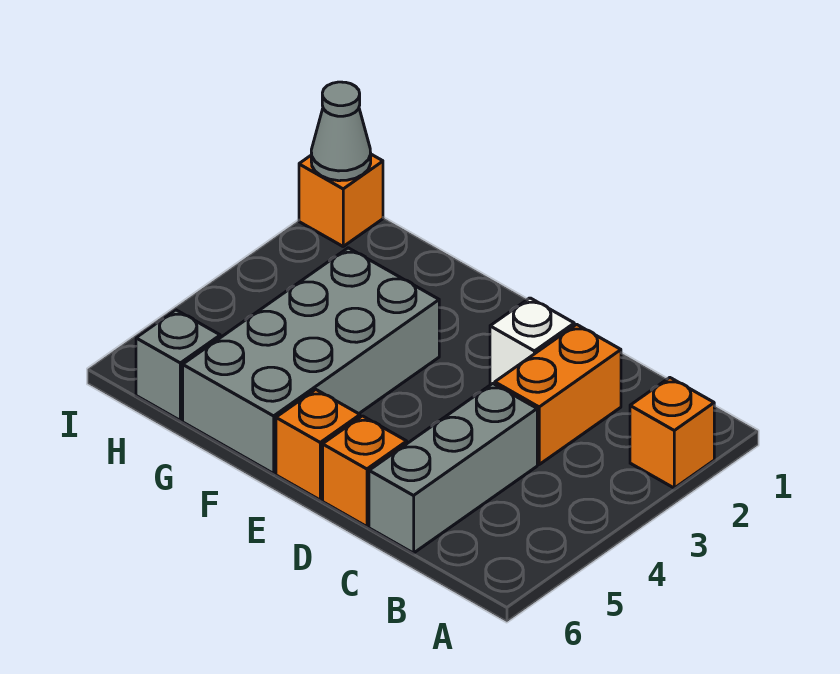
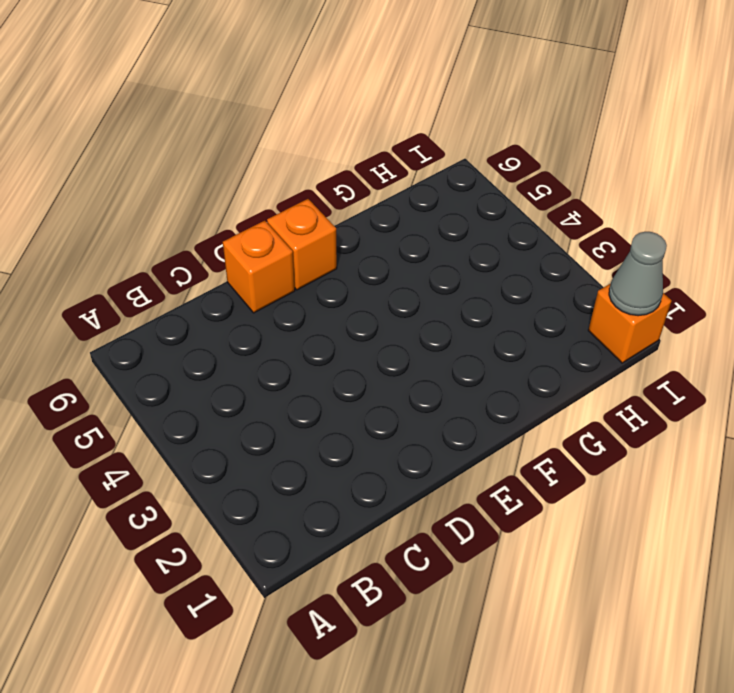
none -> orange 1x1 brick [630,378,714,488]
none -> orange 1x2 brick [495,324,621,464]

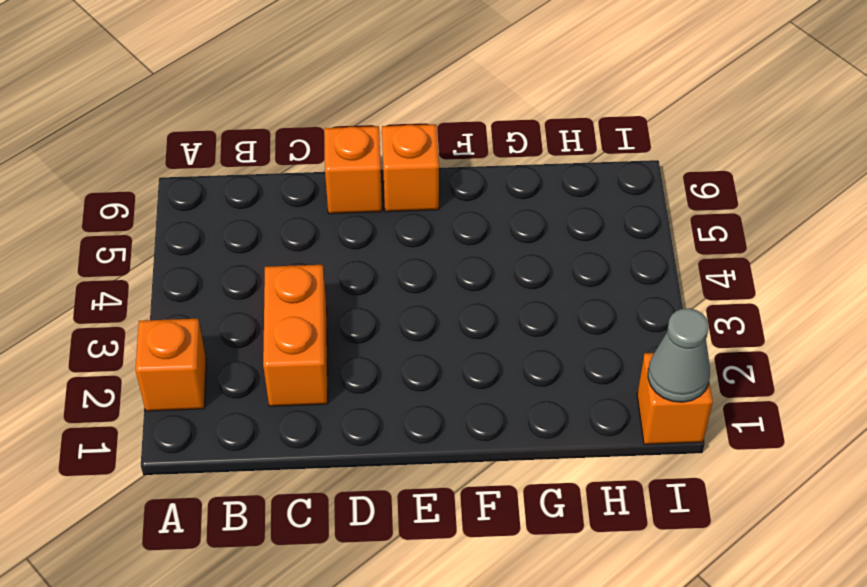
none -> grey 1x3 brick [369,384,537,553]
none -> white 1x1 brick [490,298,574,384]

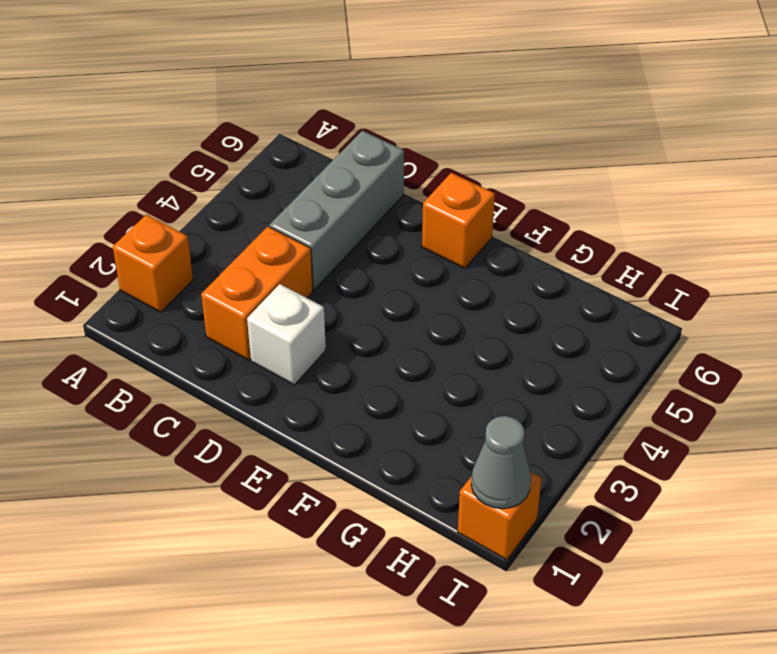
none -> orange 1x1 brick [323,416,407,527]
none -> grey 2x4 brick [183,248,439,474]

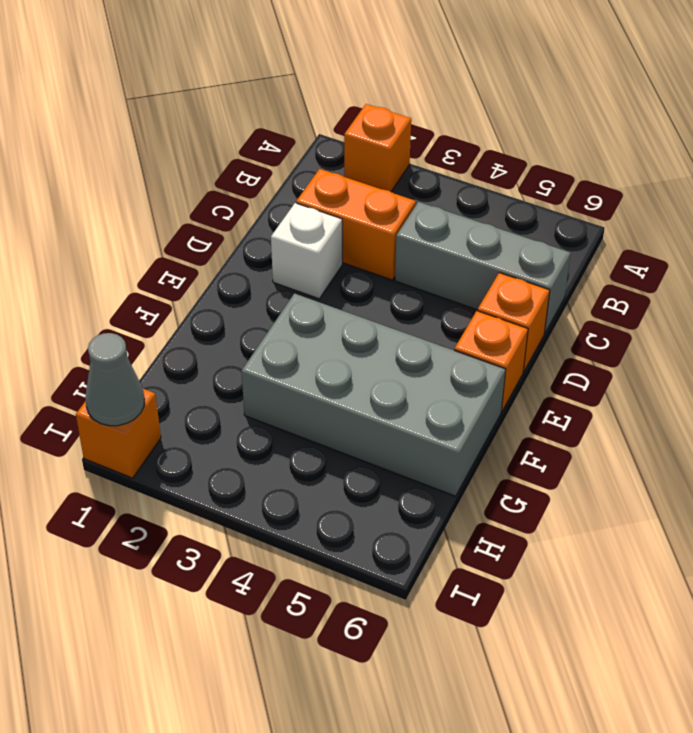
none -> grey 1x1 brick [136,310,220,420]

